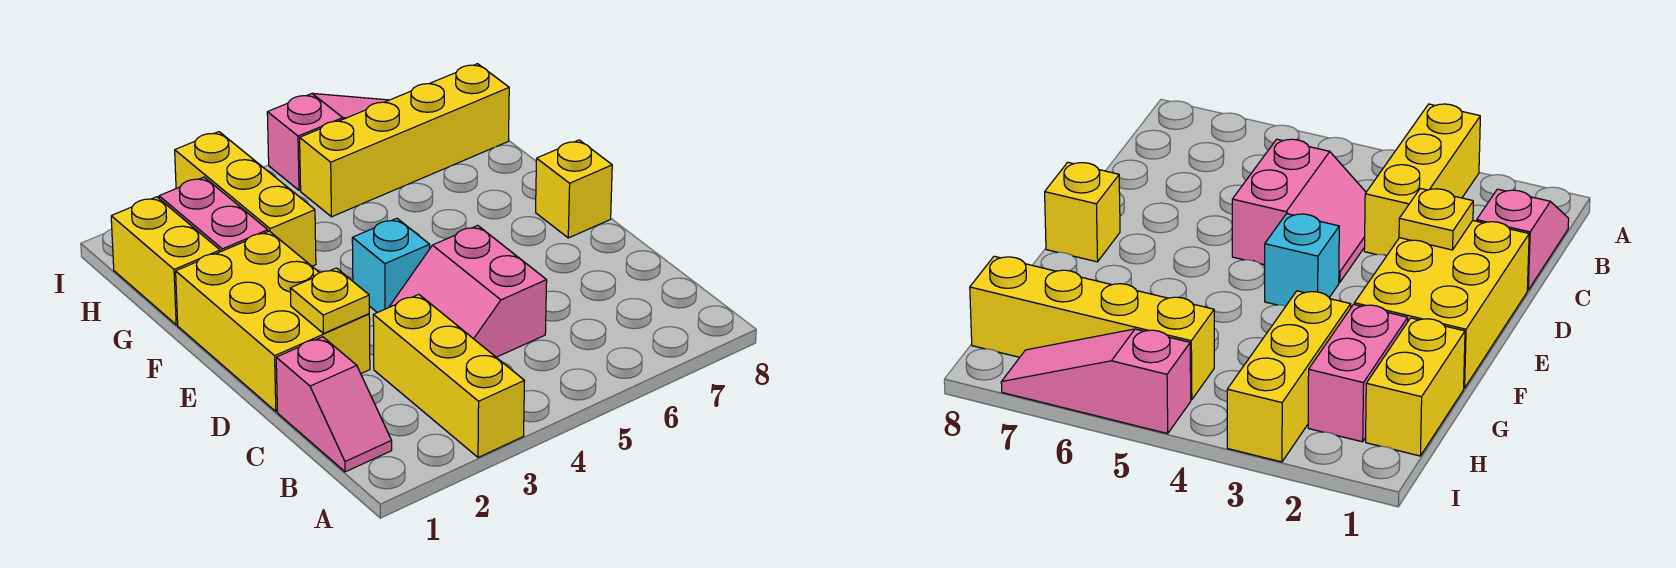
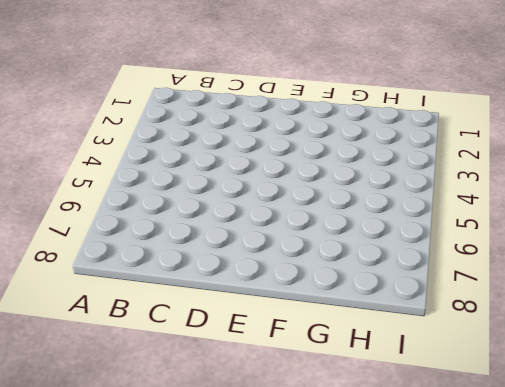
none -> yellow 1x3 brick [373,294,524,457]
none -> pink 1x2 slope [276,337,392,472]
none -> pink 2x2 slope [389,225,547,357]

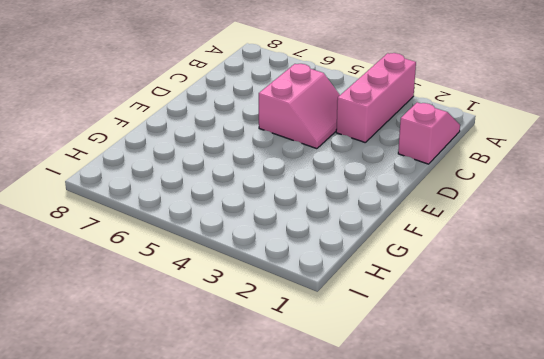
pink 1x3 brick [336,53,416,142] -> yellow 1x3 brick [373,294,524,457]
none -> yellow 2x3 brick [176,231,370,411]
none -> cyan 1x1 brick [352,218,430,313]
none -> yellow 1x1 brick [536,140,612,238]

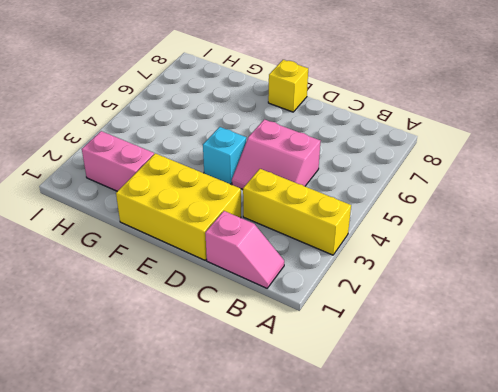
none -> yellow 1x2 brick [111,197,220,325]
none -> yellow 1x3 brick [175,132,316,266]
none -> yellow 1x4 brick [300,64,509,217]

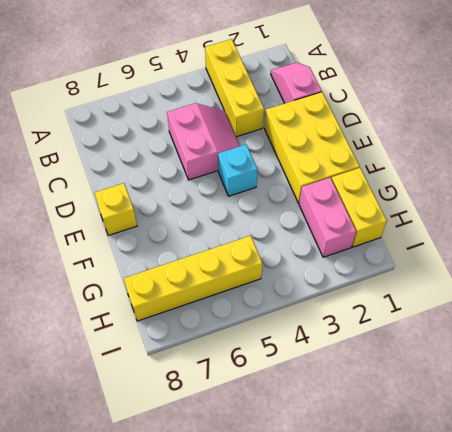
none -> yellow 1x3 brick [175,132,316,266]
none -> pink 1x3 slope [267,93,389,190]
none -> yellow 1x1 plate [290,268,369,334]

